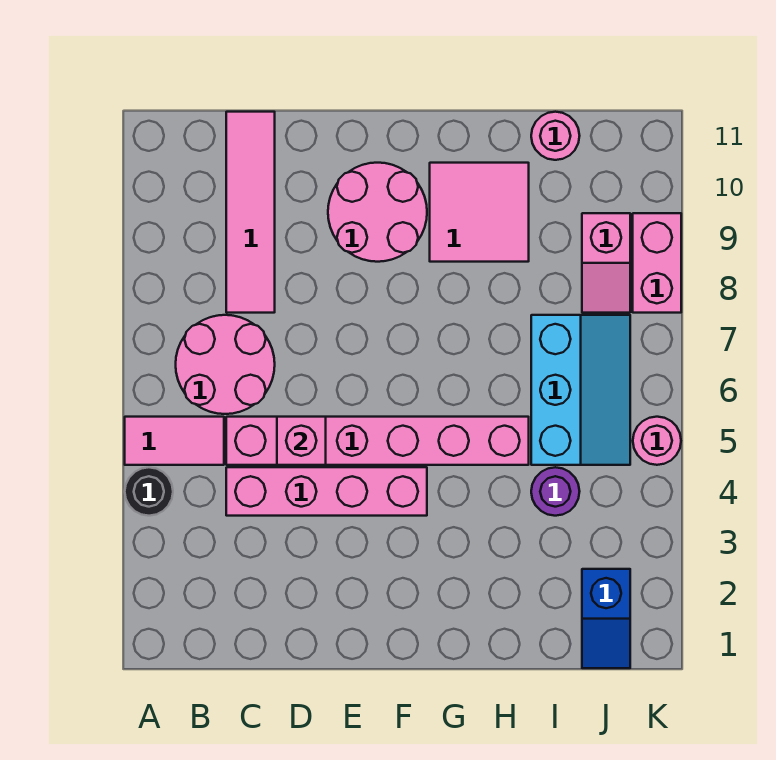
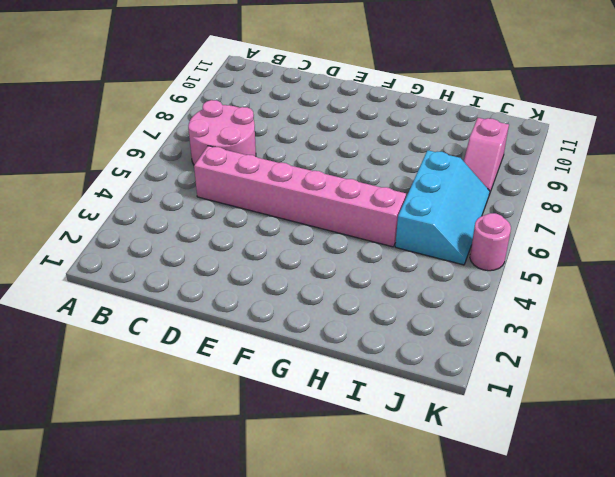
none -> black 1x1 round brick [125,467,173,516]
none -> pink 1x2 tile [125,417,224,465]
none -> pink 1x4 brick [226,467,427,516]

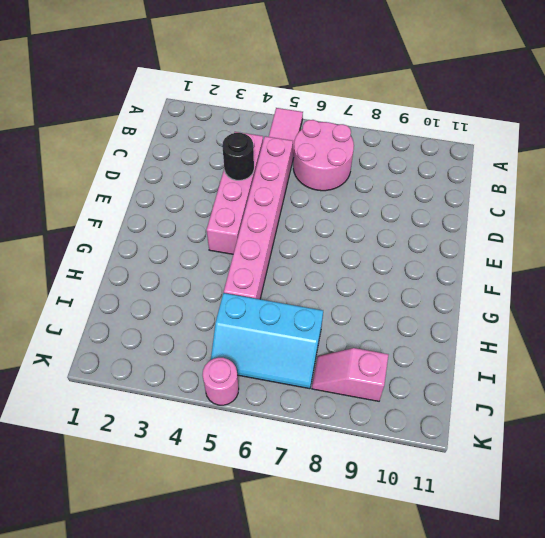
black 1x1 round brick [222,133,254,180] -> black 1x1 round brick moved to [125,467,173,516]
none -> pink 1x4 tile [226,112,275,313]
none -> pink 2x2 round brick [328,163,427,262]
none -> pink 2x2 tile [430,163,529,262]

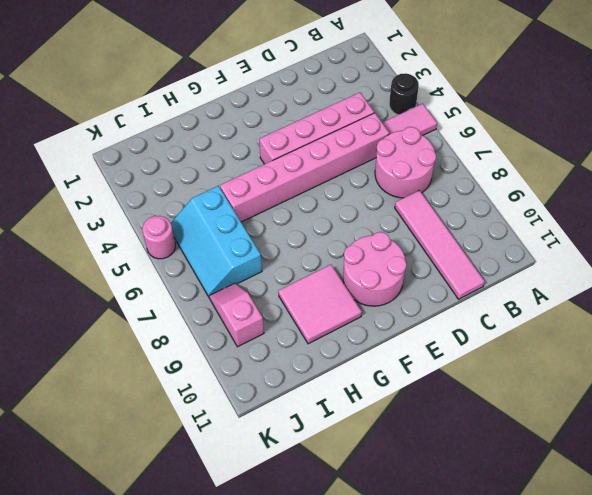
none -> purple 1x1 round brick [531,467,580,516]
none -> pink 1x1 round brick [531,112,580,160]
none -> blue 1x2 slope [582,569,630,668]

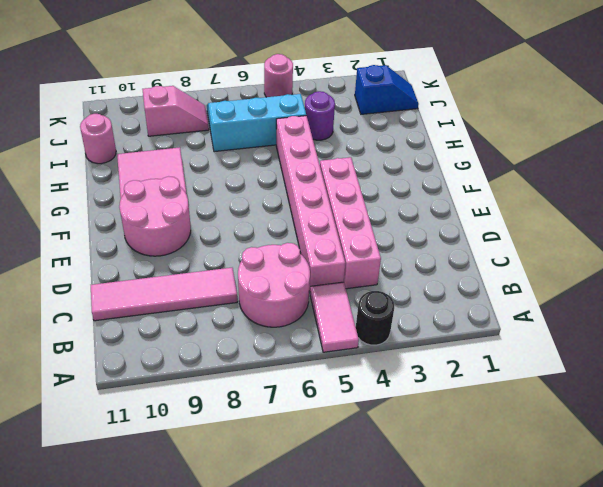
none -> pink 1x2 brick [633,213,681,313]
none -> pink 1x1 brick [277,417,326,465]

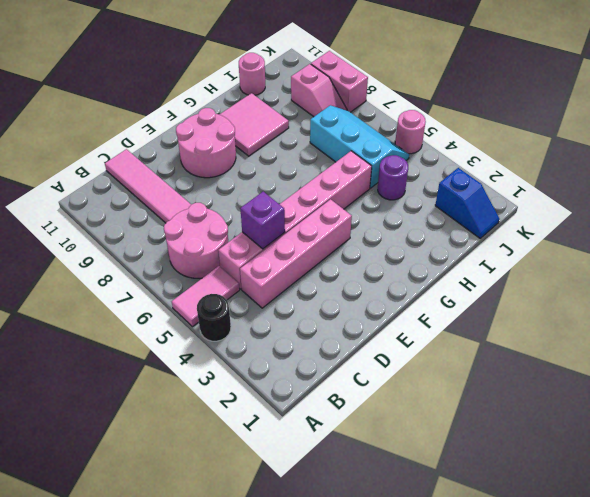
purple 1x1 brick [240,192,285,249] -> pink 1x1 brick [277,417,326,465]

